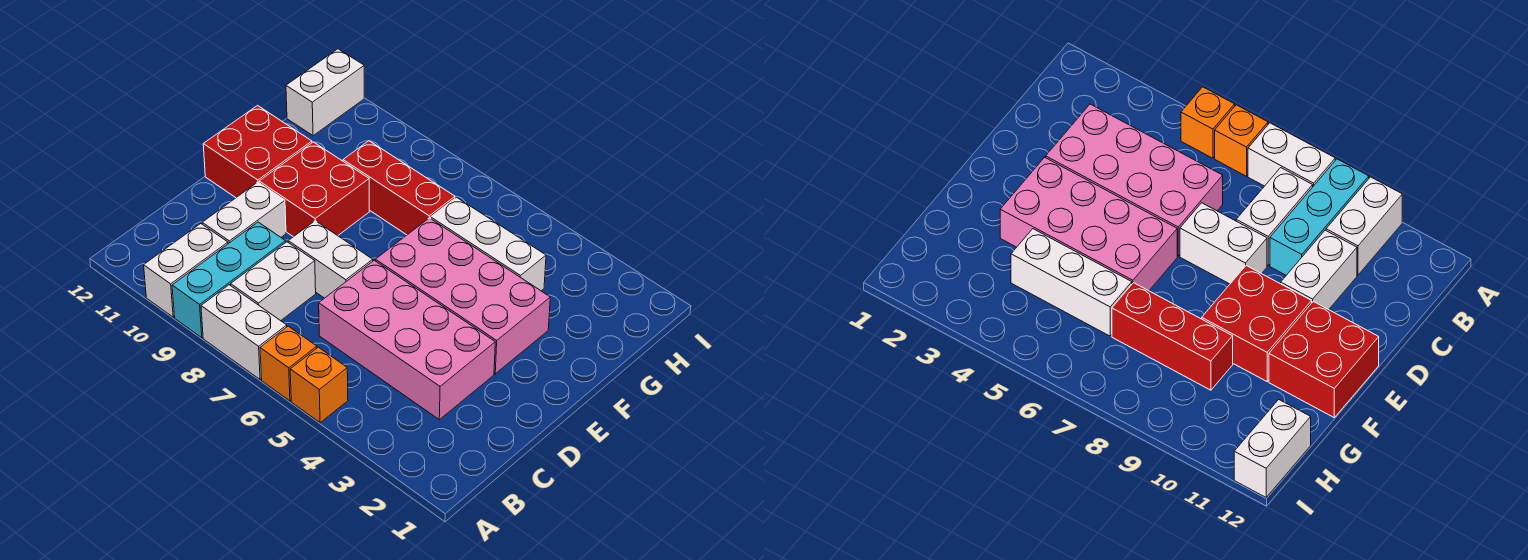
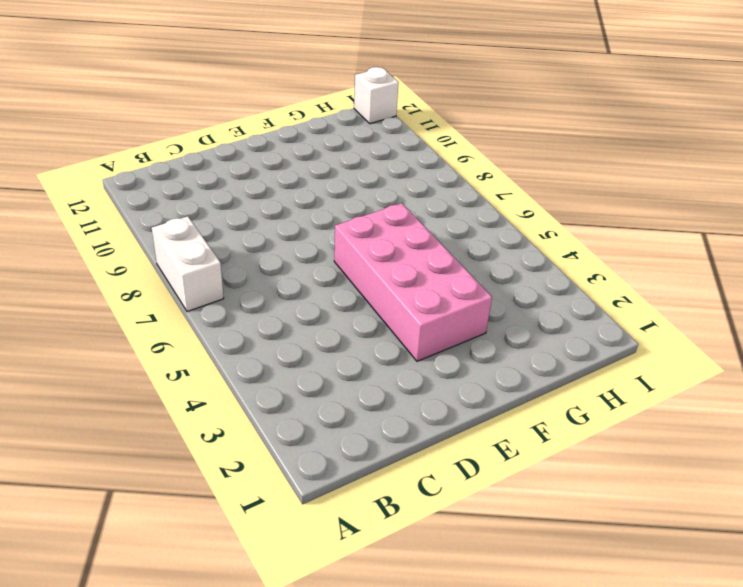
white 1x1 brick [354,67,399,124] -> white 1x2 brick [286,49,364,136]
none -> orange 1x1 brick [290,347,348,423]
none -> orange 1x1 brick [260,326,317,401]
none -> cyan 1x3 brick [172,222,286,338]

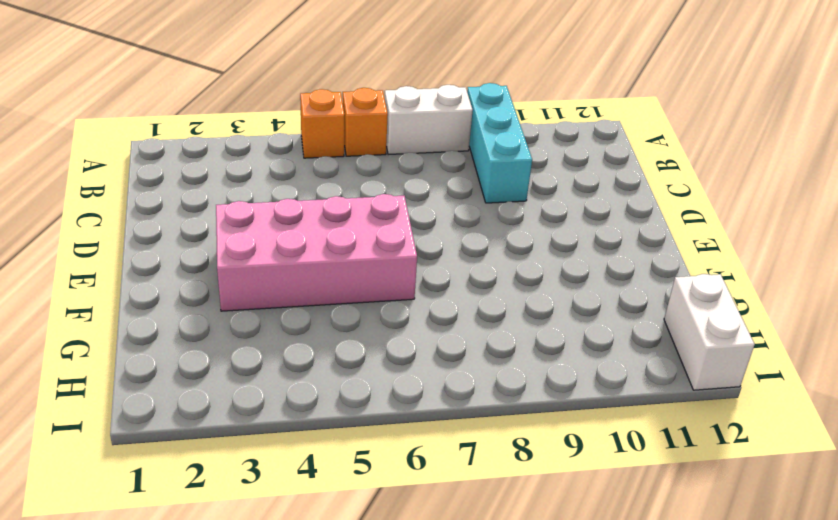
none -> white 1x2 brick [144,224,228,317]
none -> white 1x2 brick [231,242,316,321]
none -> pink 2x4 brick [319,260,495,420]

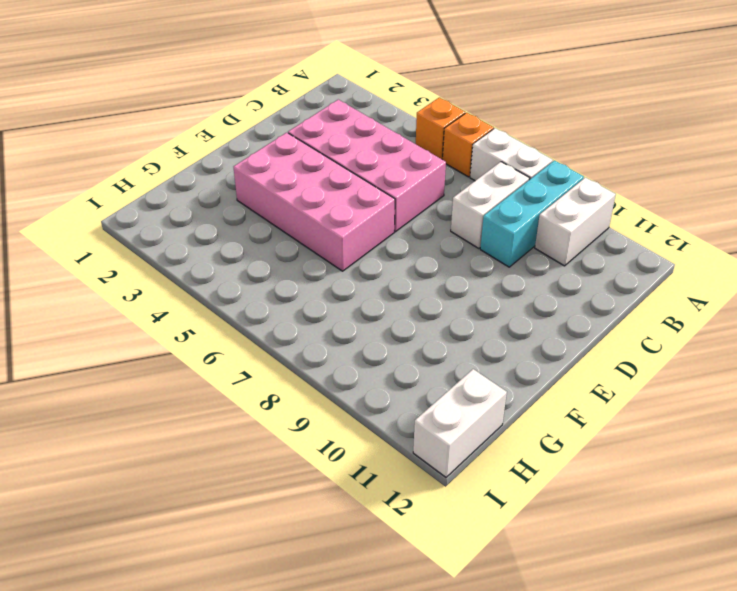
none -> white 1x2 brick [202,182,286,244]
none -> white 1x2 brick [288,221,373,298]
none -> red 2x2 brick [259,142,369,237]

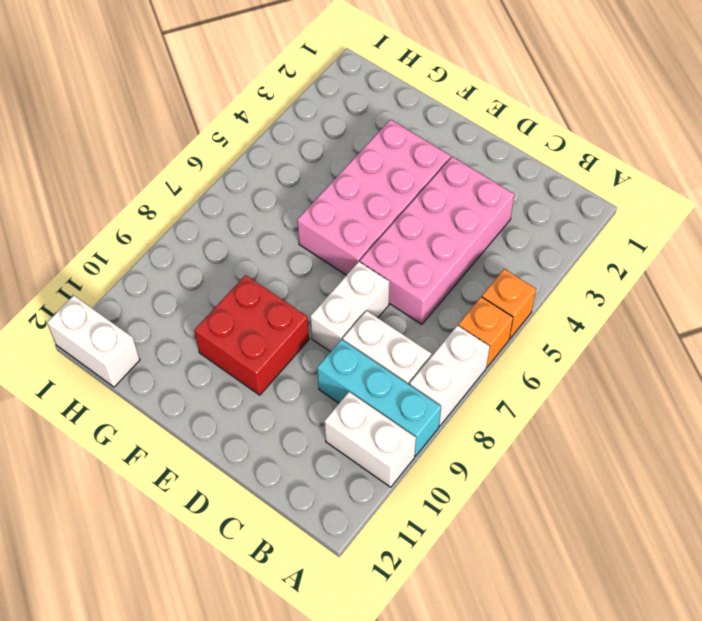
none -> white 1x2 brick [202,182,286,244]
none -> red 2x2 brick [203,106,312,198]
none -> white 1x3 brick [431,197,546,291]

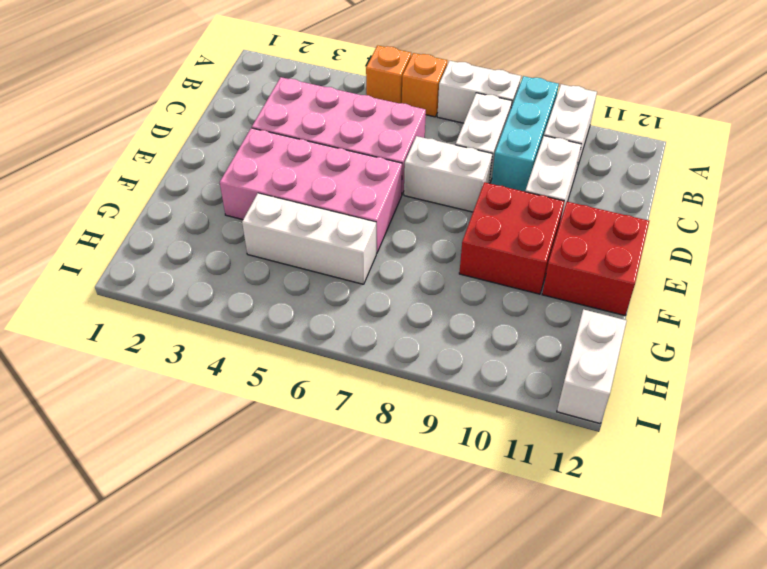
none -> red 1x3 brick [343,141,455,235]

